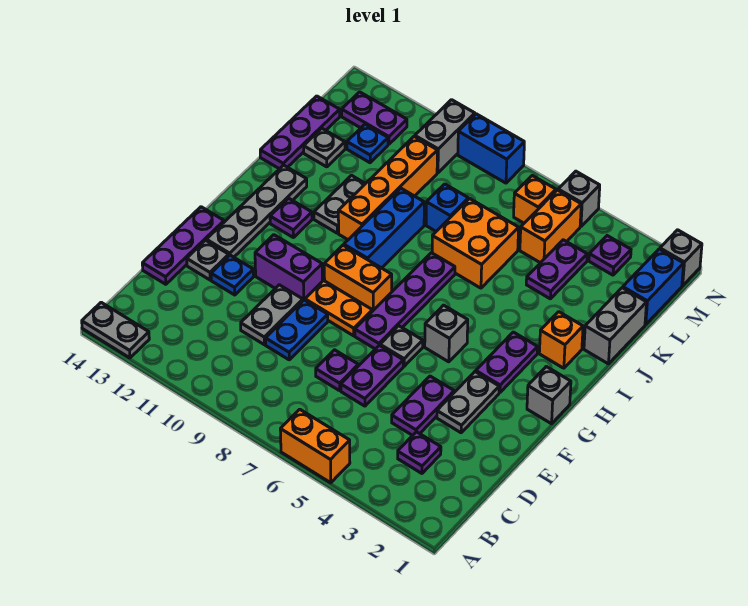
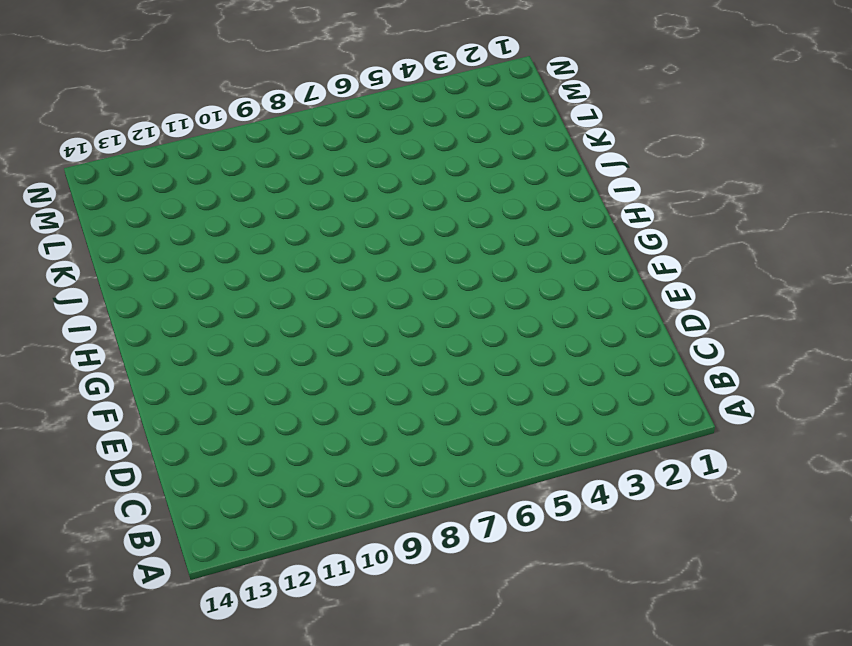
none -> orange 1x2 brick [280,409,350,483]
none -> grey 1x2 plate [82,302,149,358]
none -> purple 1x1 plate [398,432,441,473]
none -> purple 1x2 plate [392,376,454,435]

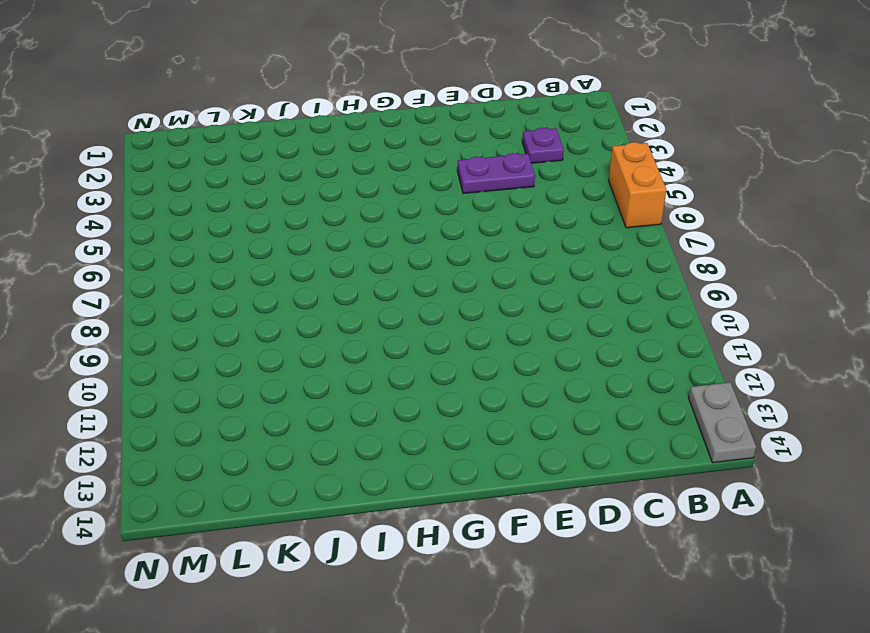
none -> purple 1x2 plate [341,345,403,406]
none -> purple 1x1 plate [316,350,358,391]
none -> blue 1x2 plate [265,300,328,360]
none -> grey 1x2 plate [241,285,303,345]

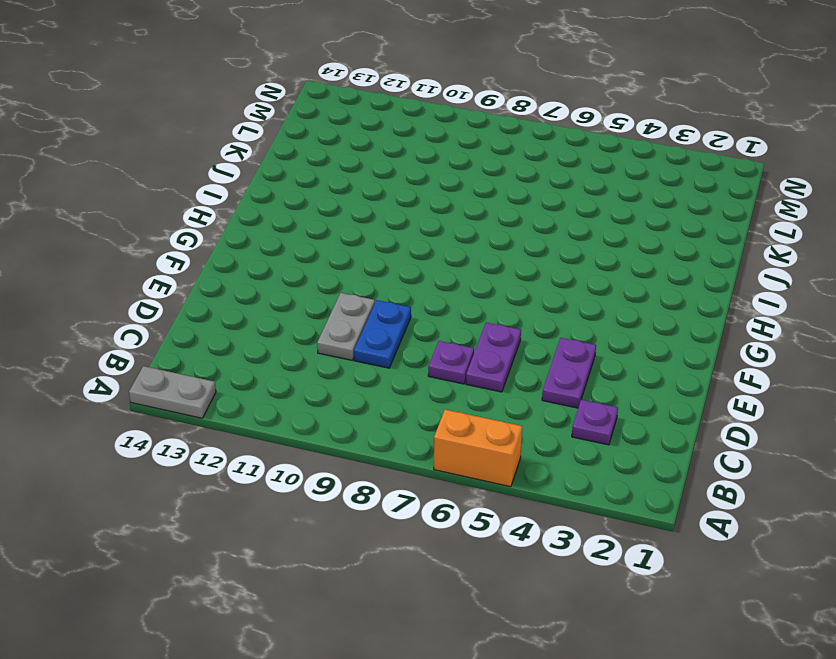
none -> purple 1x3 plate [142,207,224,284]
none -> grey 1x2 plate [437,372,499,433]
none -> blue 1x1 plate [211,255,254,295]
none -> grey 1x1 plate [187,240,229,280]

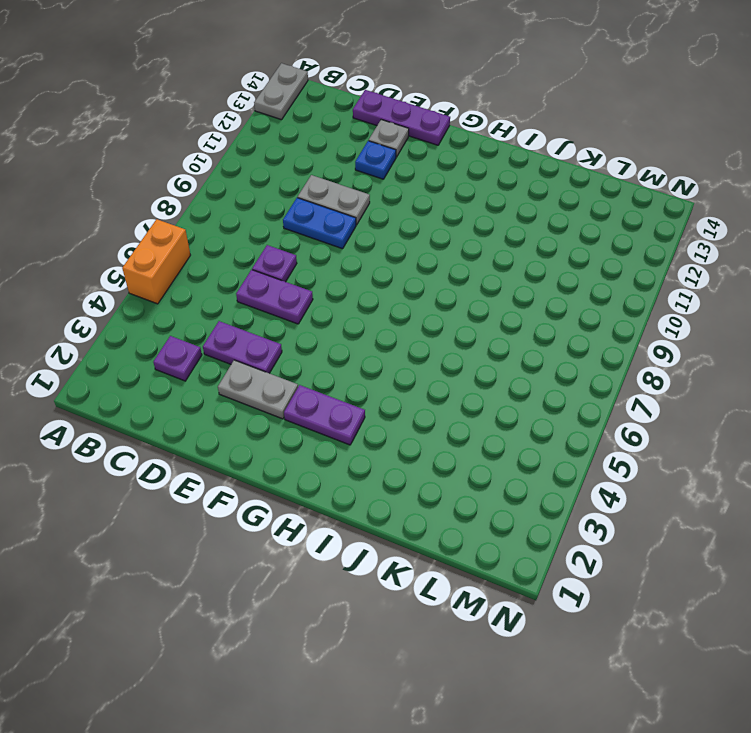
none -> grey 1x1 plate [380,326,423,366]
none -> purple 1x4 plate [355,253,455,349]
none -> orange 1x2 plate [305,281,372,336]
none -> purple 1x2 brick [255,235,322,300]

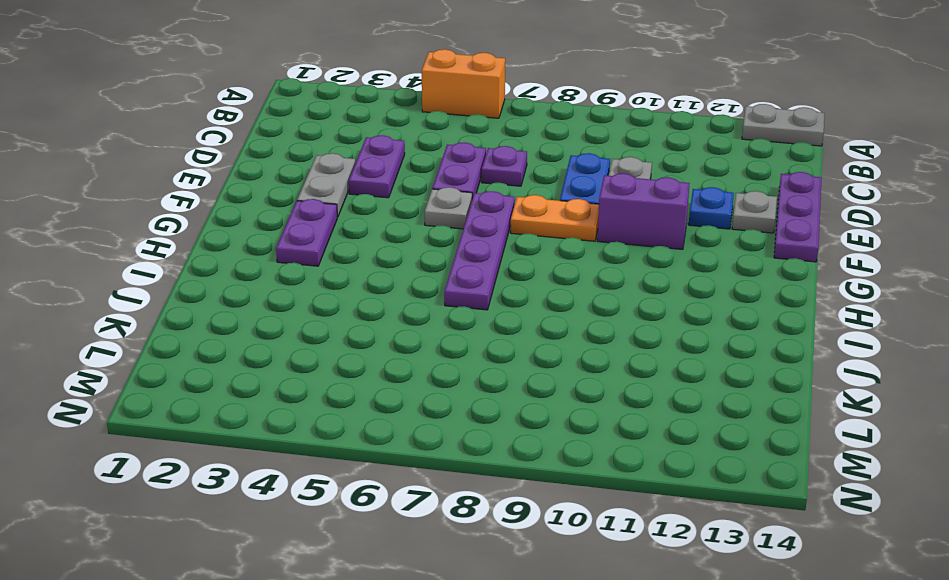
none -> purple 1x1 plate [398,432,441,473]
none -> grey 1x4 plate [206,165,307,257]
none -> grey 1x1 brick [527,367,571,424]
none -> grey 1x1 brick [425,305,468,362]

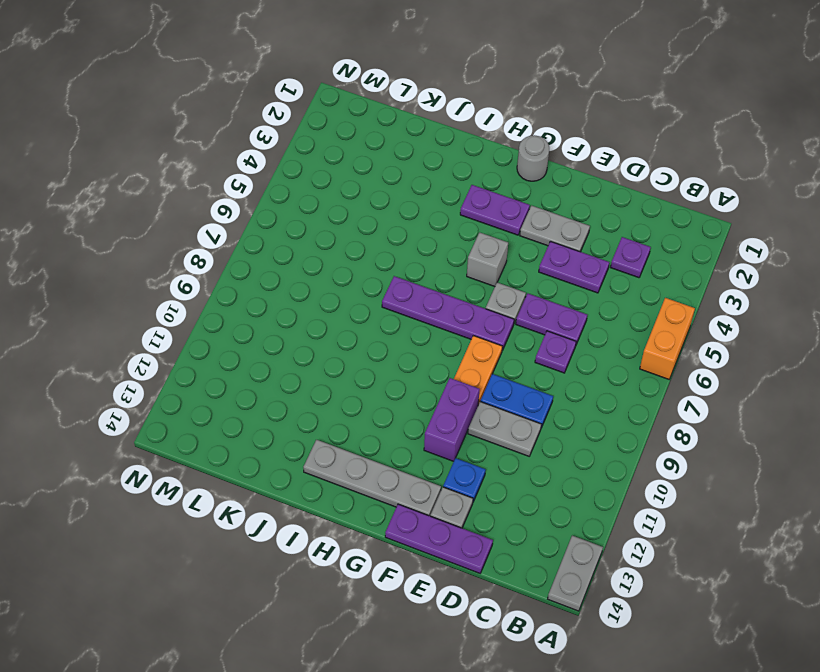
grey 1x1 round brick [517,135,549,181] -> grey 1x1 brick [527,367,571,424]
none -> orange 1x2 brick [324,245,392,311]
none -> blue 1x3 brick [344,188,424,268]
none -> purple 1x1 plate [270,198,312,238]
none -> orange 1x1 brick [539,312,583,368]

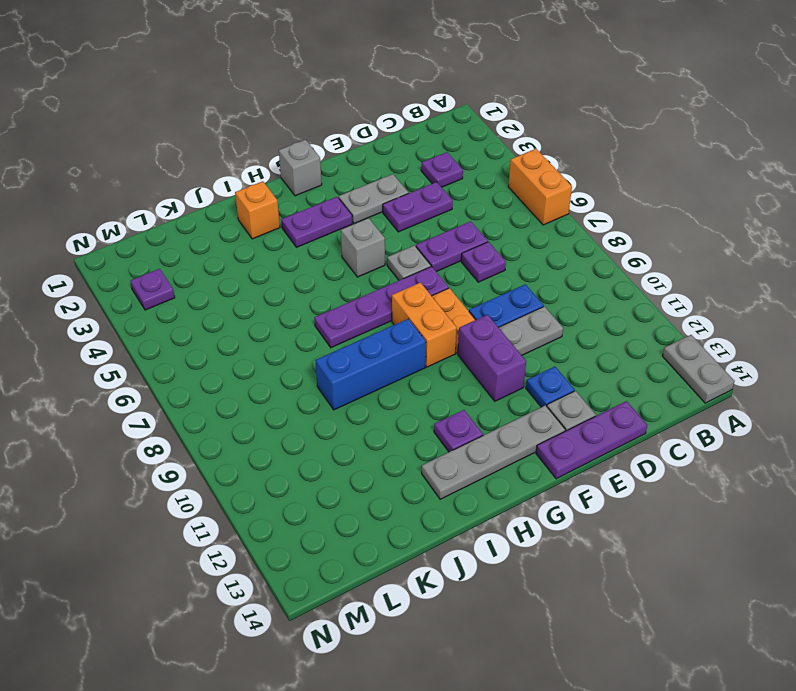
none -> orange 1x4 brick [338,137,437,240]
none -> grey 1x2 plate [314,175,365,233]
none -> grey 1x2 brick [584,288,647,364]
none -> orange 2x2 brick [432,199,519,288]

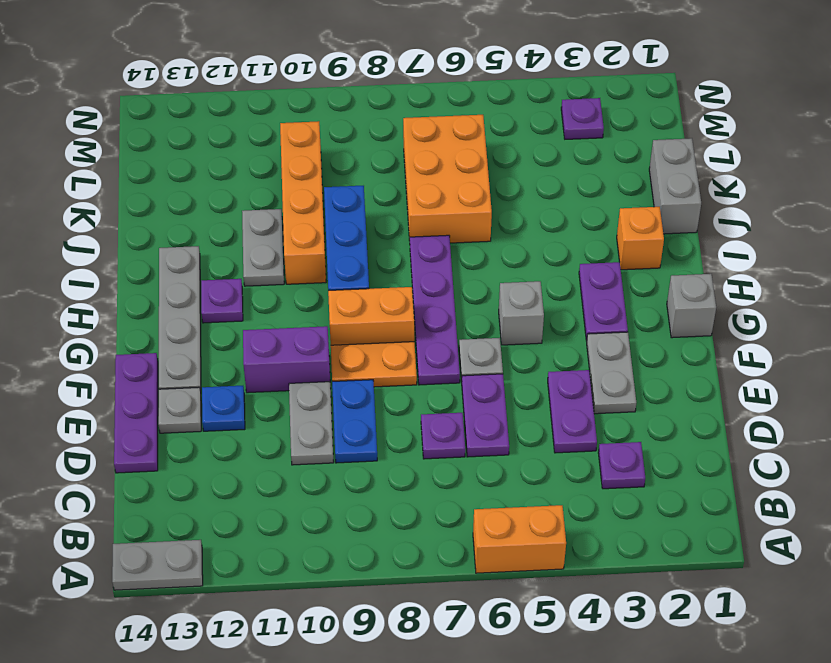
orange 2x3 brick [403,115,492,243] -> orange 2x2 brick [432,199,519,288]
none -> purple 1x3 plate [260,96,340,169]
none -> purple 1x2 plate [526,240,587,299]
none -> blue 1x1 brick [426,184,468,231]
none -> grey 1x1 plate [304,128,345,167]

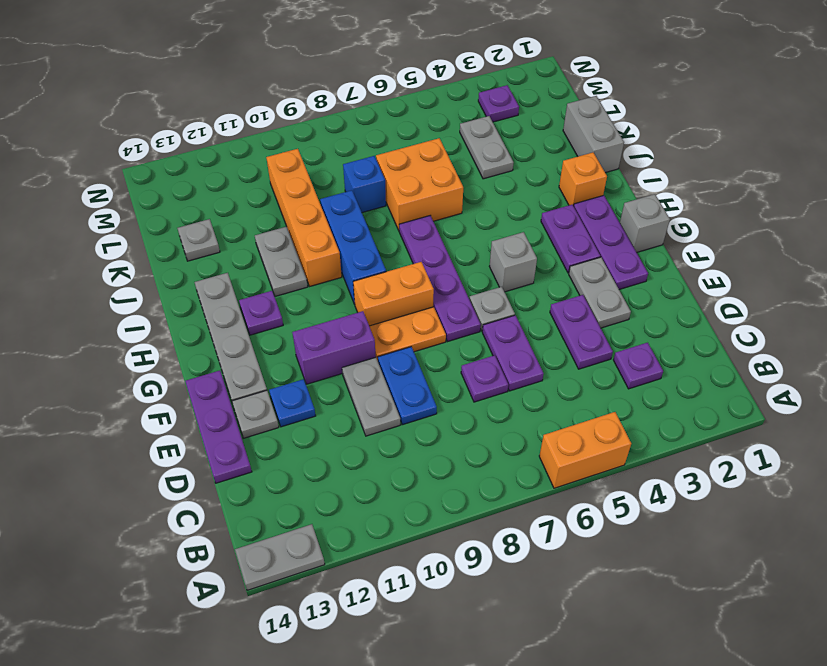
purple 1x3 plate [574,195,648,289] -> purple 1x3 plate moved to [260,96,340,169]
grey 1x2 plate [460,116,514,179] -> purple 1x2 plate [526,240,587,299]
none -> blue 1x2 brick [623,249,684,325]
none -> orange 1x2 brick [520,190,581,263]
none -> blue 1x1 plate [347,124,388,163]
none -> orange 1x1 brick [514,176,556,223]

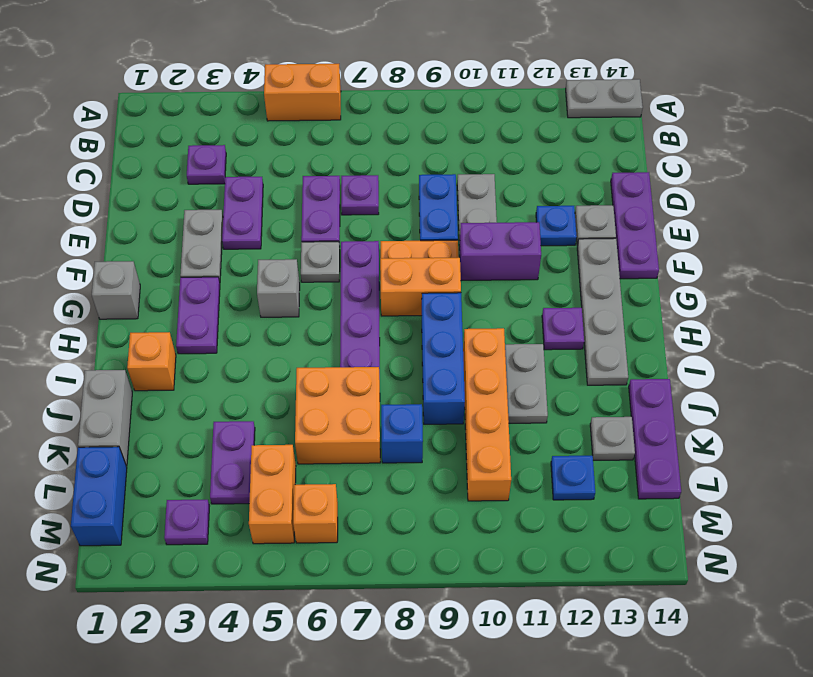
none -> grey 1x2 brick [415,100,475,173]
none -> purple 1x2 plate [342,92,407,144]
none -> grey 1x1 brick [660,230,702,286]
none -> grey 1x1 brick [558,171,600,227]

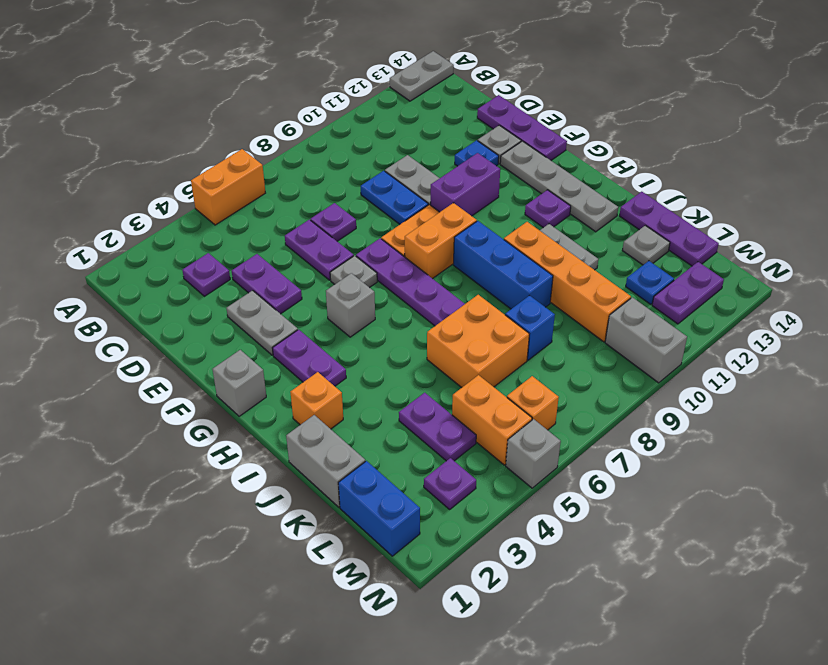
none -> grey 1x1 brick [660,230,702,286]
none -> blue 1x2 brick [458,114,524,183]

